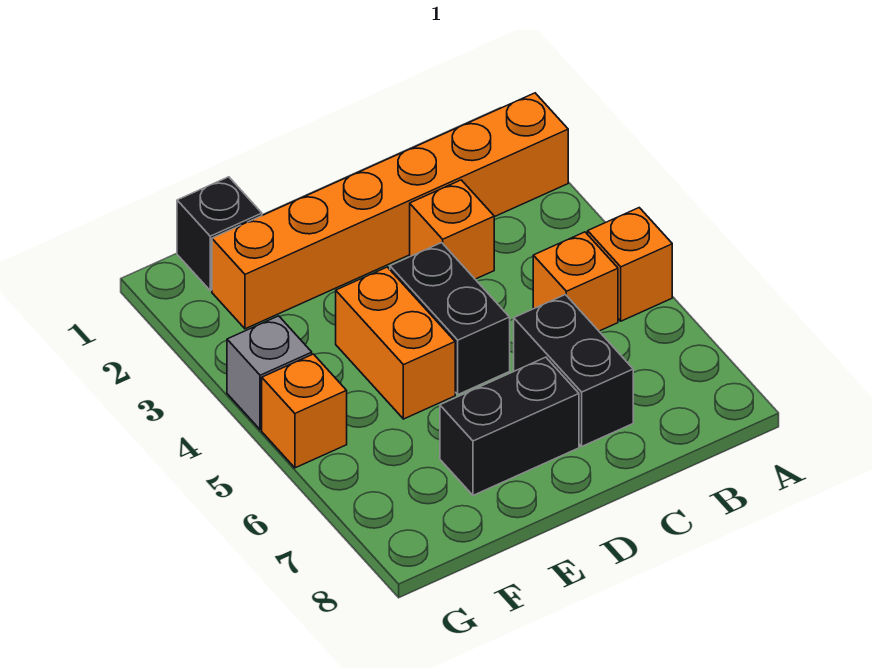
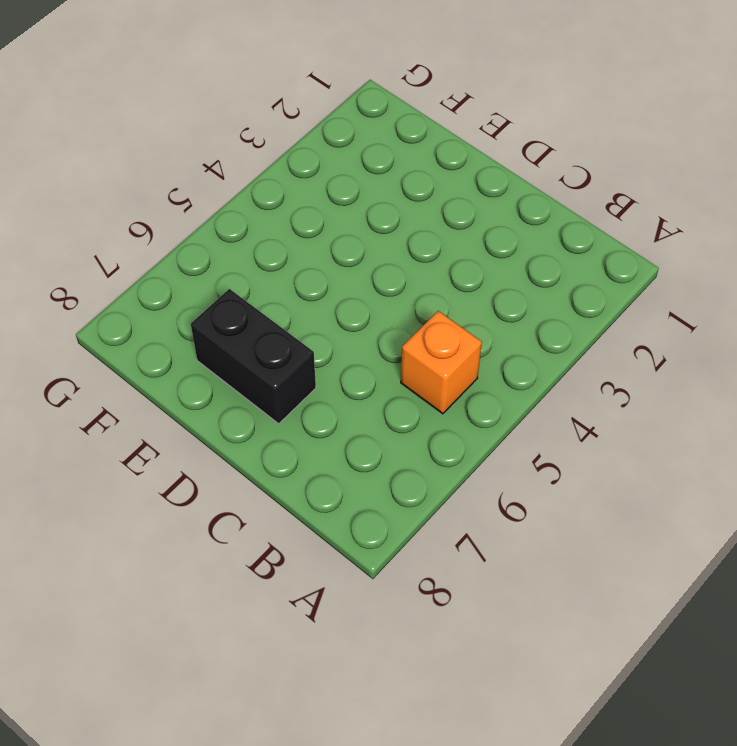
none -> orange 1x6 brick [212,93,568,329]
none -> orange 1x1 brick [588,208,672,321]

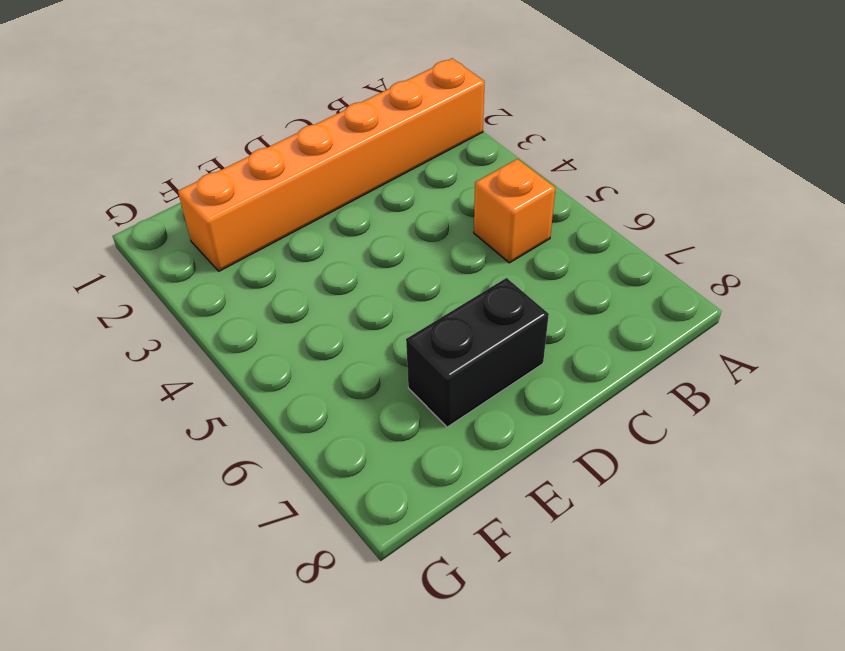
none -> orange 1x1 brick [588,208,672,321]
none -> orange 1x1 brick [410,180,494,279]

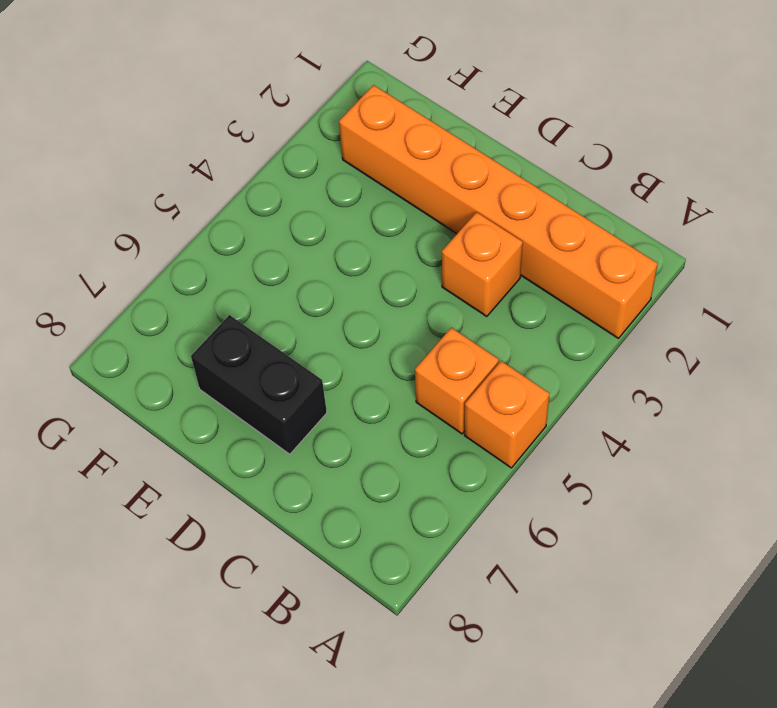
none -> black 1x2 brick [514,295,633,446]
none -> black 1x2 brick [390,243,510,394]

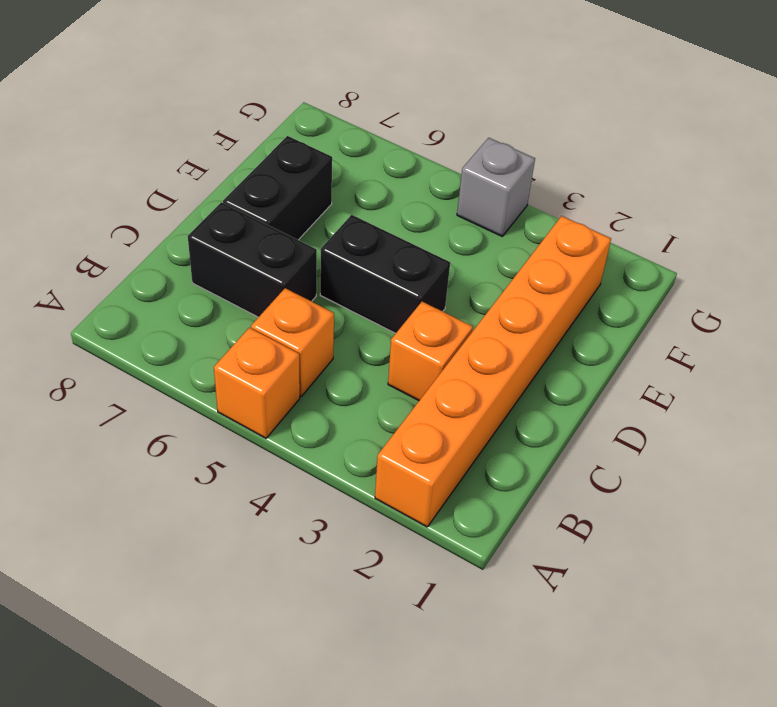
none -> orange 1x2 brick [336,267,455,419]
none -> black 1x1 brick [177,177,262,291]

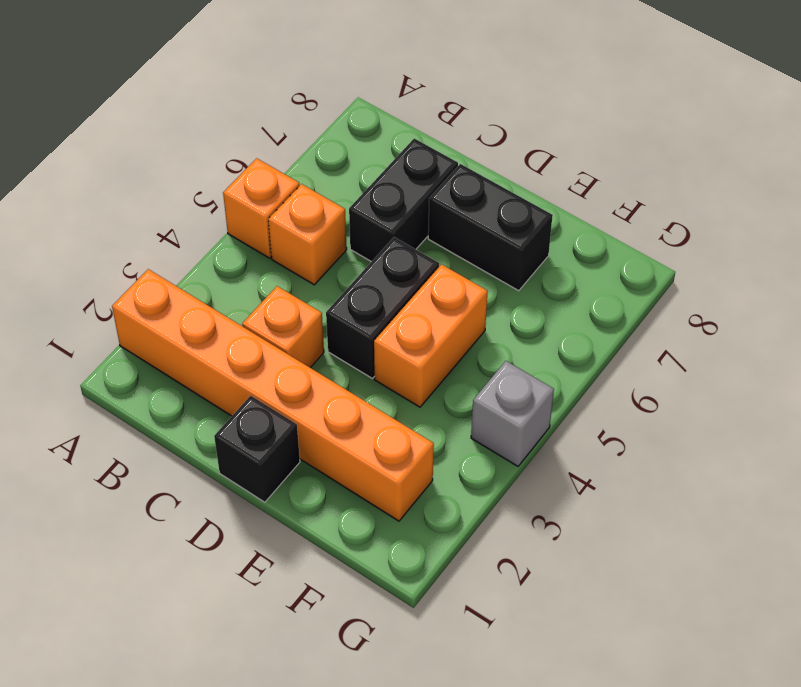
black 1x1 brick [214,396,300,502] -> black 1x1 brick moved to [177,177,262,291]
none -> orange 1x1 brick [262,354,347,468]

